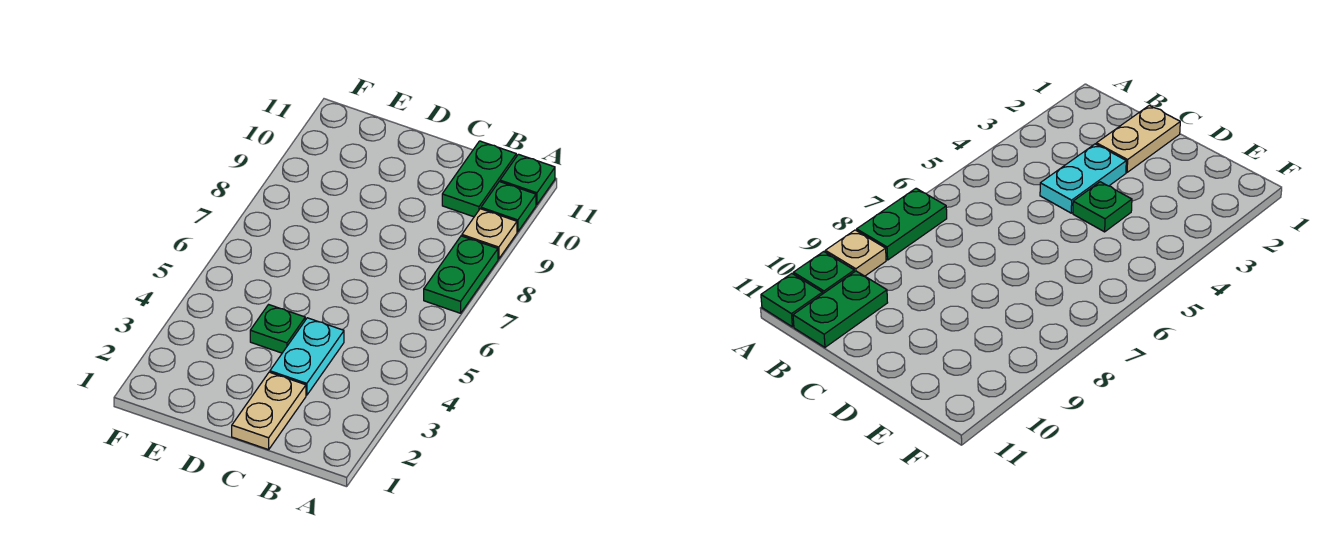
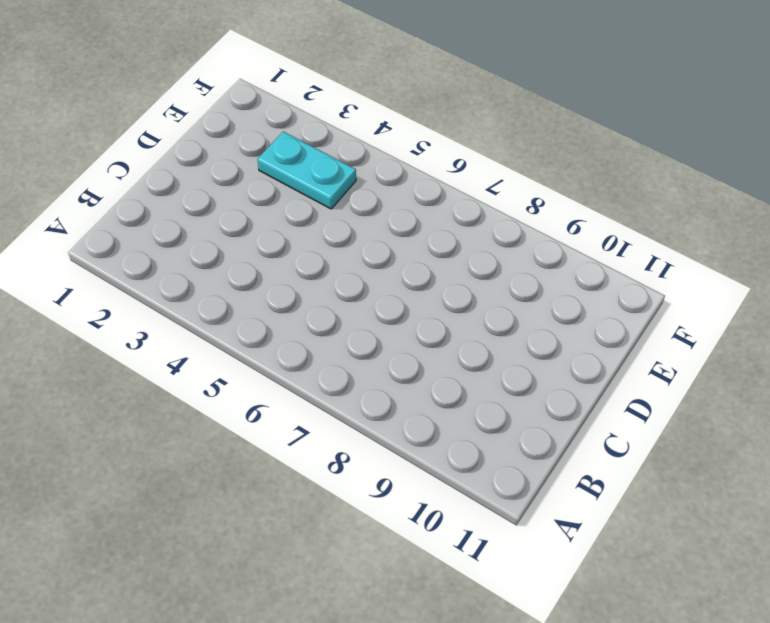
cyan 1x2 plate [257,132,356,209] -> cyan 1x2 plate moved to [270,318,344,395]
none -> green 1x2 plate [424,236,498,313]
none -> tan 1x1 plate [462,209,517,259]

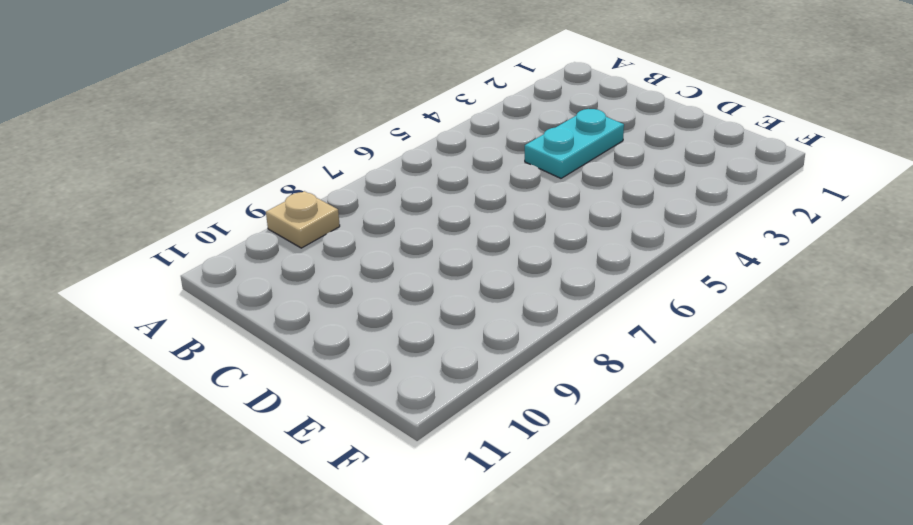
none -> green 1x2 plate [424,236,498,313]
none -> green 1x1 plate [481,182,536,232]

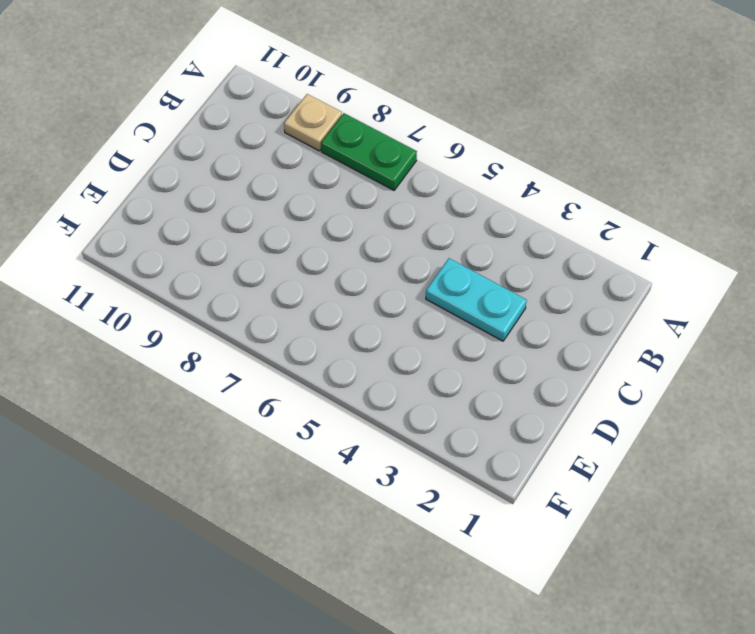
none -> green 1x1 plate [481,182,536,232]
none -> green 1x1 plate [500,154,555,205]

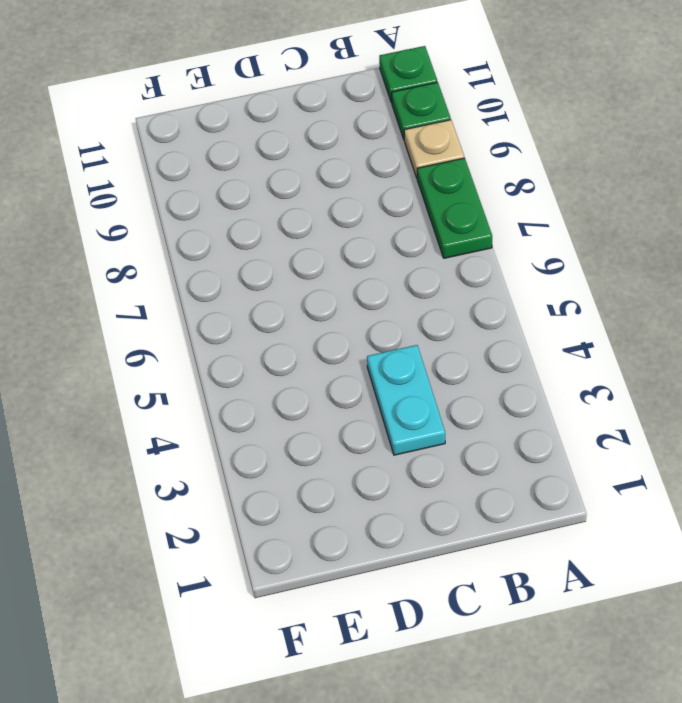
none -> green 1x2 plate [442,141,516,217]
none -> tan 1x2 plate [232,372,306,450]

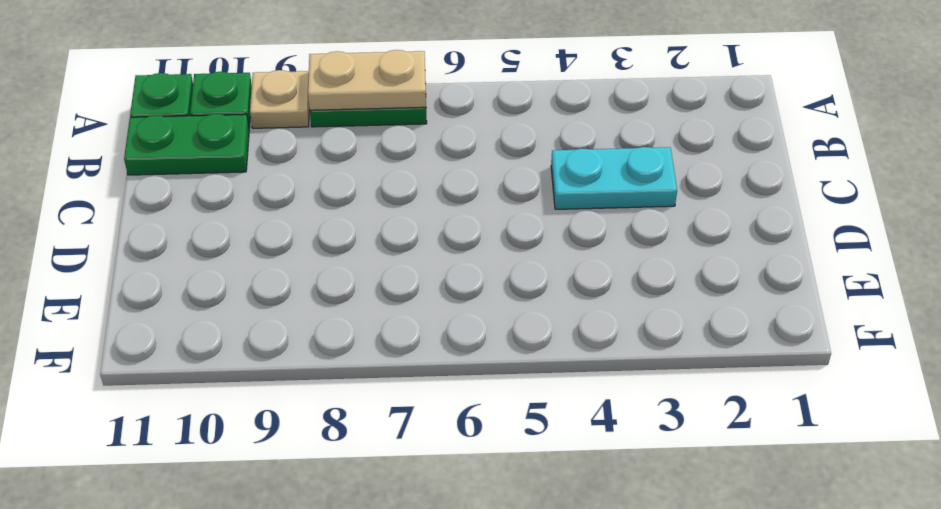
tan 1x2 plate [308,50,426,110] -> tan 1x2 plate moved to [232,372,306,450]
none -> green 1x1 plate [250,305,305,353]

